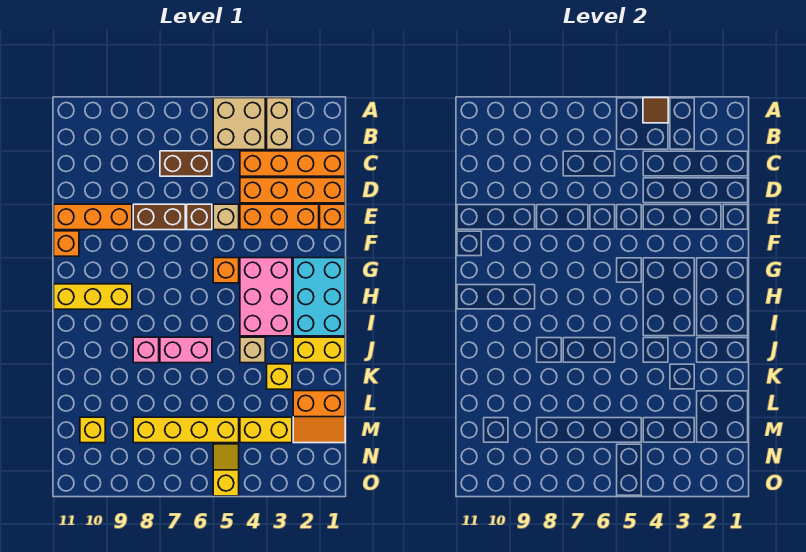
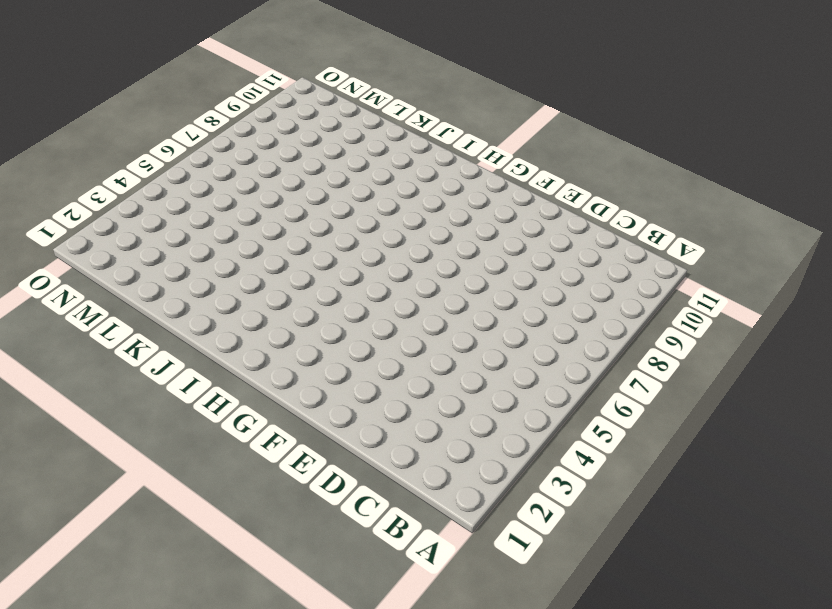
none -> tan 1x2 brick [267,98,292,150]
none -> tan 2x2 brick [213,98,265,150]
none -> orange 1x4 brick [240,151,345,176]

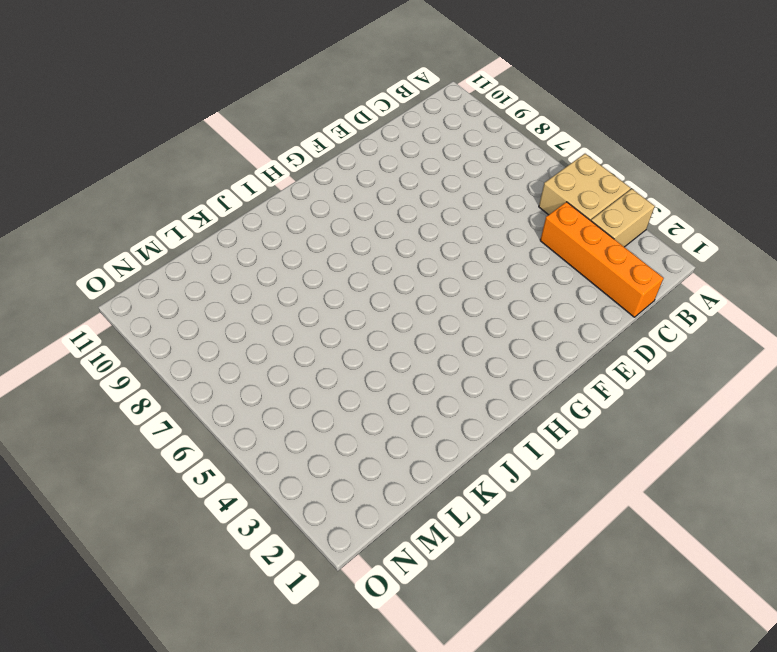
none -> brown 1x2 brick [160,151,212,176]
none -> orange 1x4 brick [240,178,345,203]
none -> orange 1x1 brick [320,204,345,230]

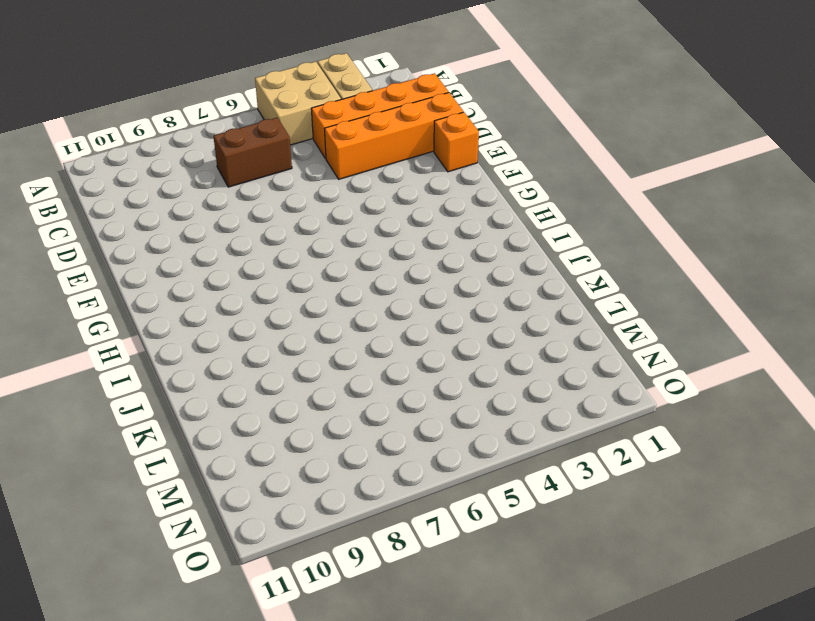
none -> orange 1x3 brick [240,204,319,230]
none -> tan 1x1 brick [213,204,239,230]
none -> brown 1x1 brick [187,204,212,230]

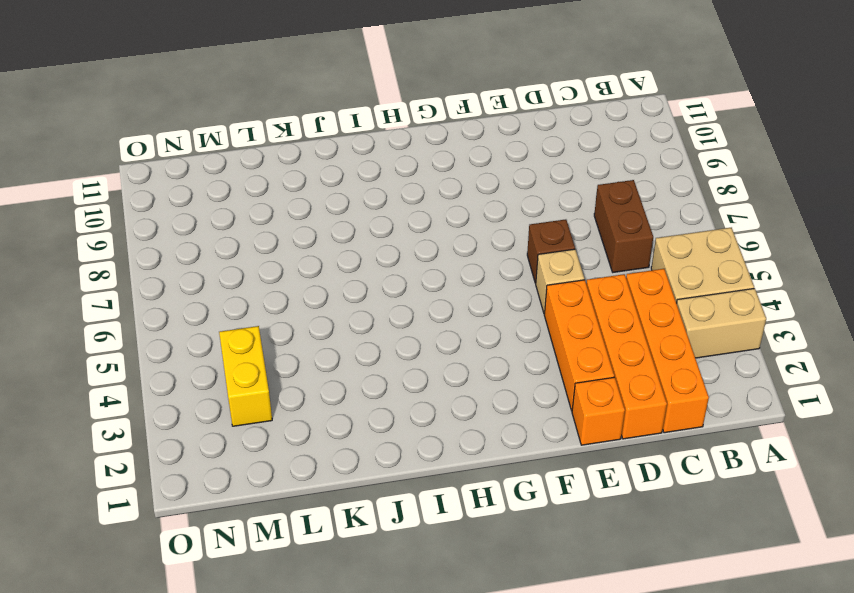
none -> brown 1x2 brick [133,204,185,230]
none -> orange 1x3 brick [54,204,132,230]
none -> orange 1x1 brick [54,231,79,256]

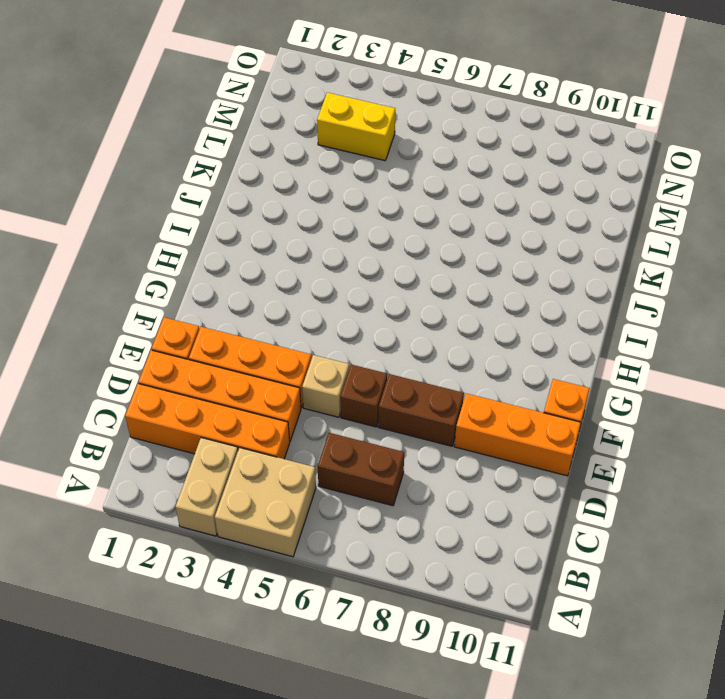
none -> cyan 2x3 brick [293,258,345,336]
none -> pink 2x3 brick [240,258,292,336]
none -> orange 1x1 brick [213,258,239,283]

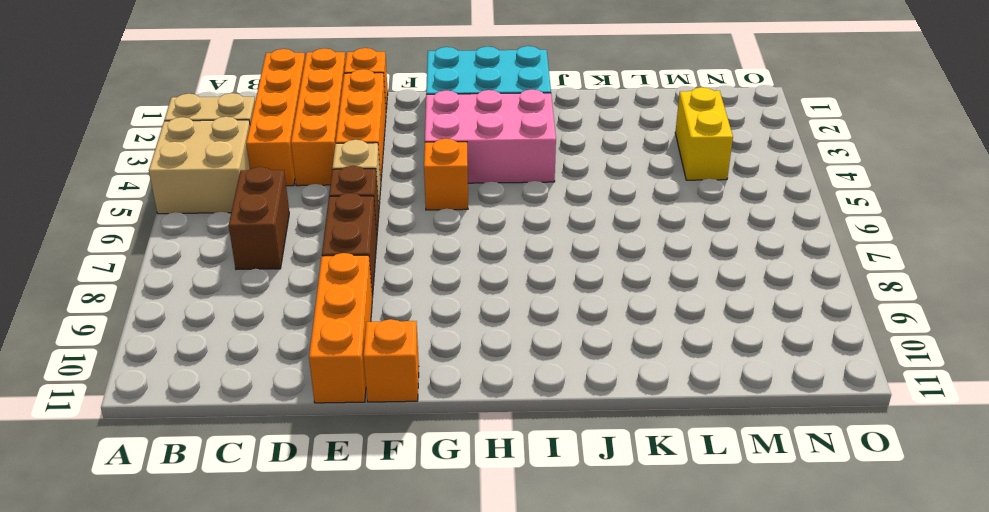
none -> yellow 1x3 brick [54,284,132,309]
none -> yellow 1x2 brick [293,337,345,363]
none -> tan 1x1 brick [240,337,265,363]

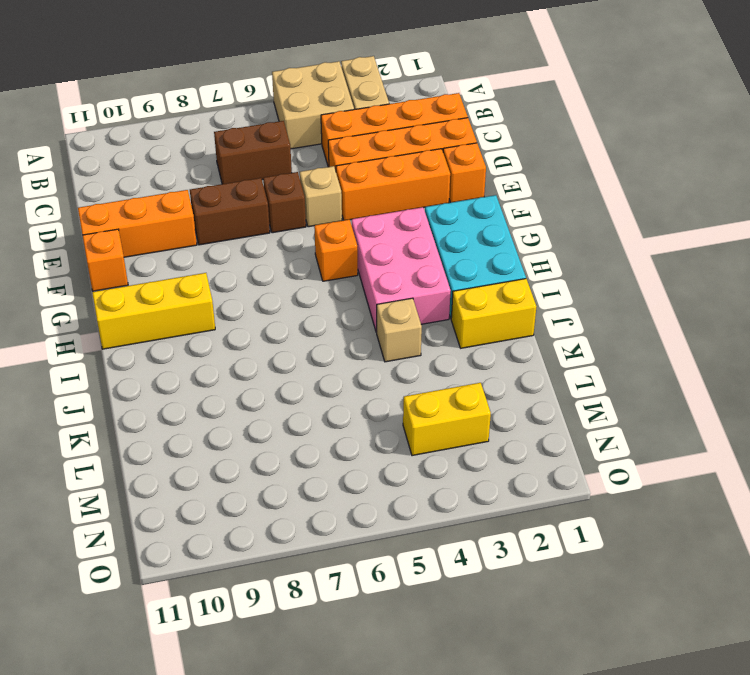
none -> pink 1x2 brick [160,337,212,363]
none -> pink 1x1 brick [133,337,159,363]
none -> yellow 1x1 brick [267,364,292,389]

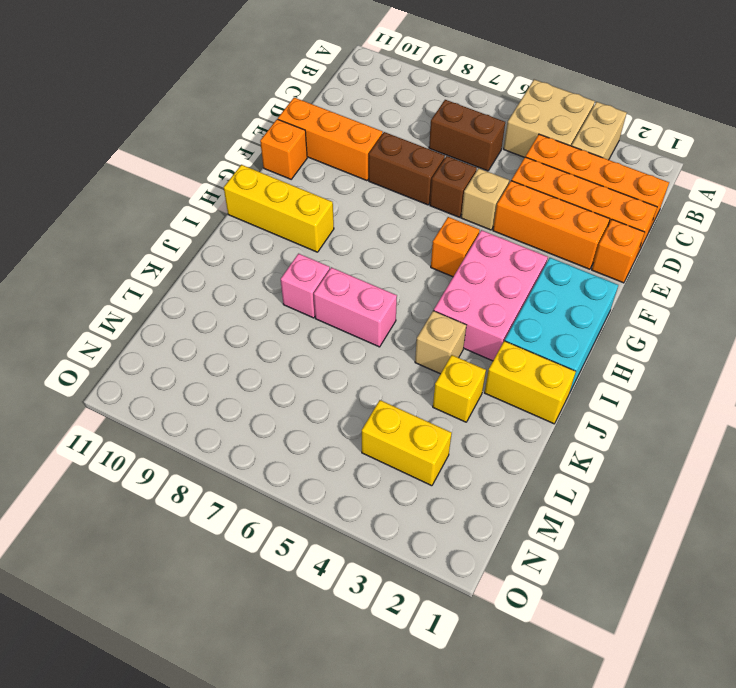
none -> orange 2x2 slope [293,391,345,443]
none -> yellow 1x4 brick [133,417,239,443]
none -> yellow 1x1 brick [80,417,105,443]

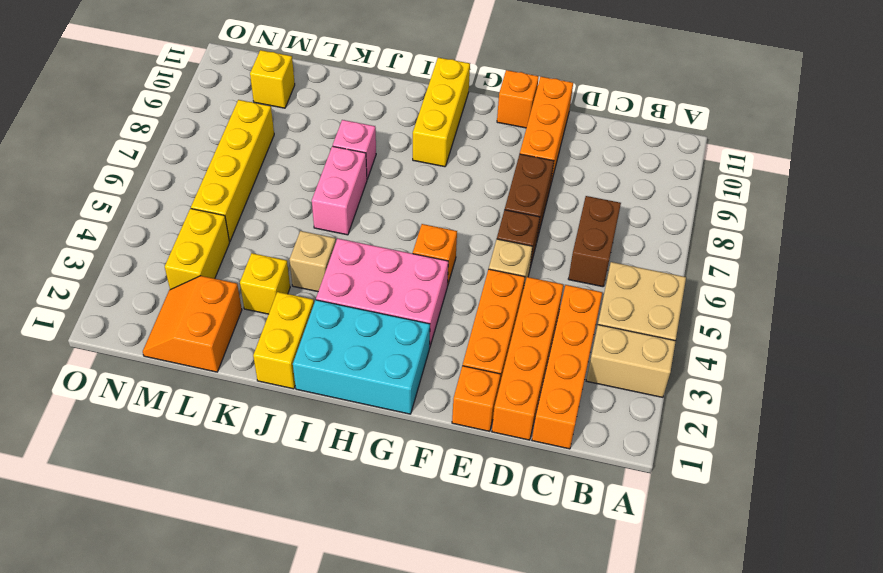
none -> yellow 1x2 slope [213,444,239,496]
none -> brown 1x1 tile [643,98,668,123]

